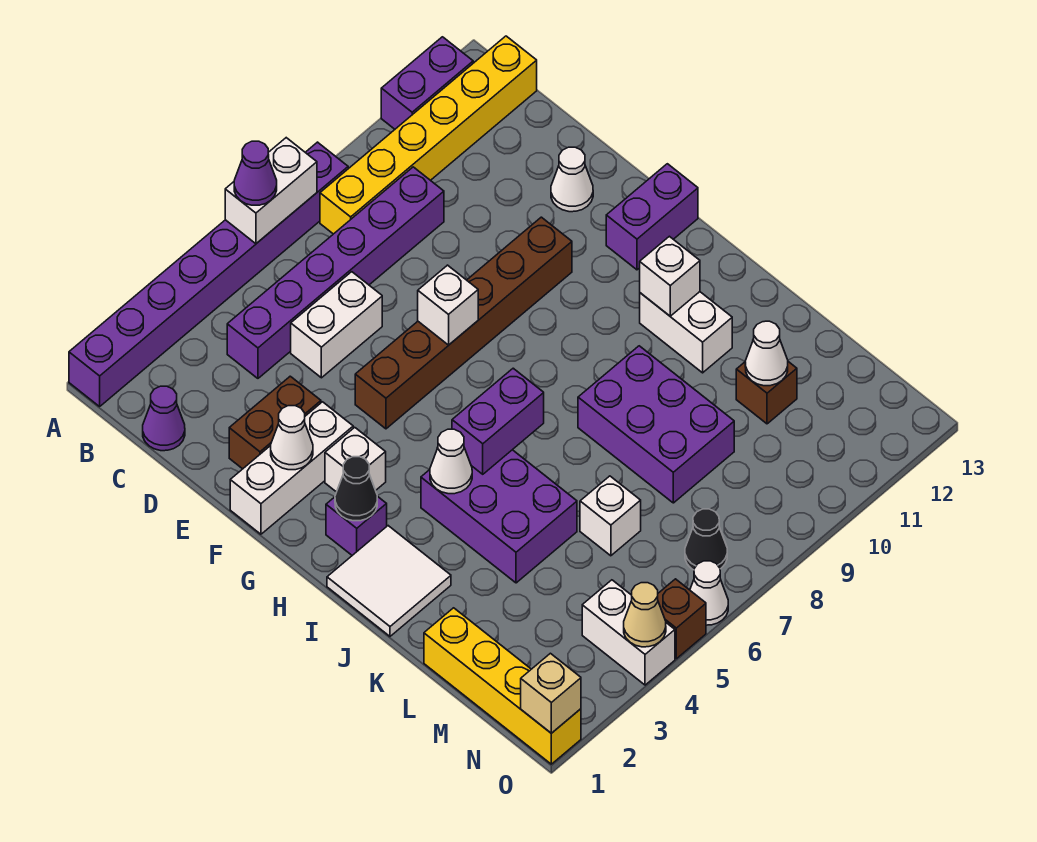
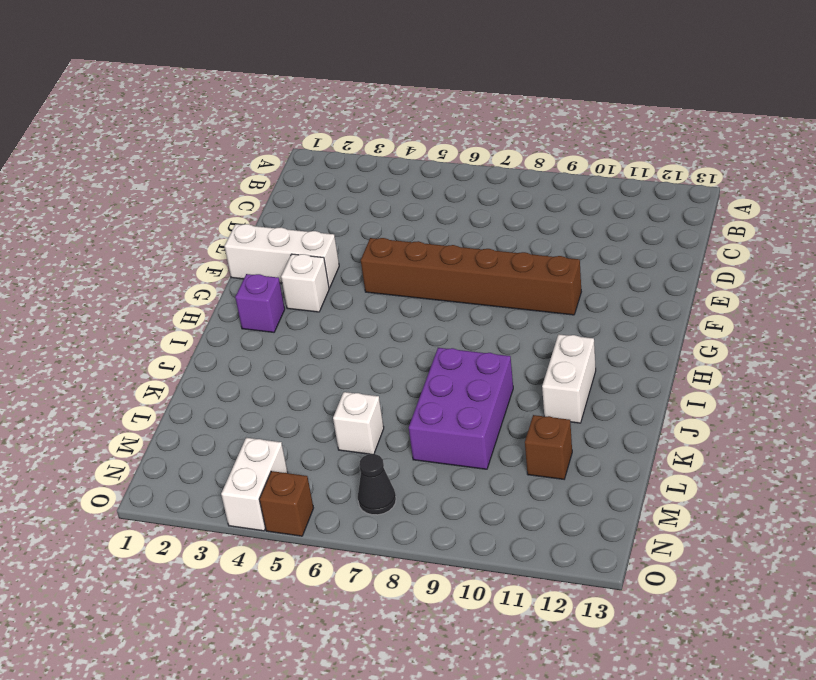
none -> purple 1x8 brick [69,142,348,406]
none -> purple 1x2 brick [381,37,473,129]
none -> yellow 1x6 brick [320,36,537,234]
none -> purple 1x1 cone [143,386,185,451]

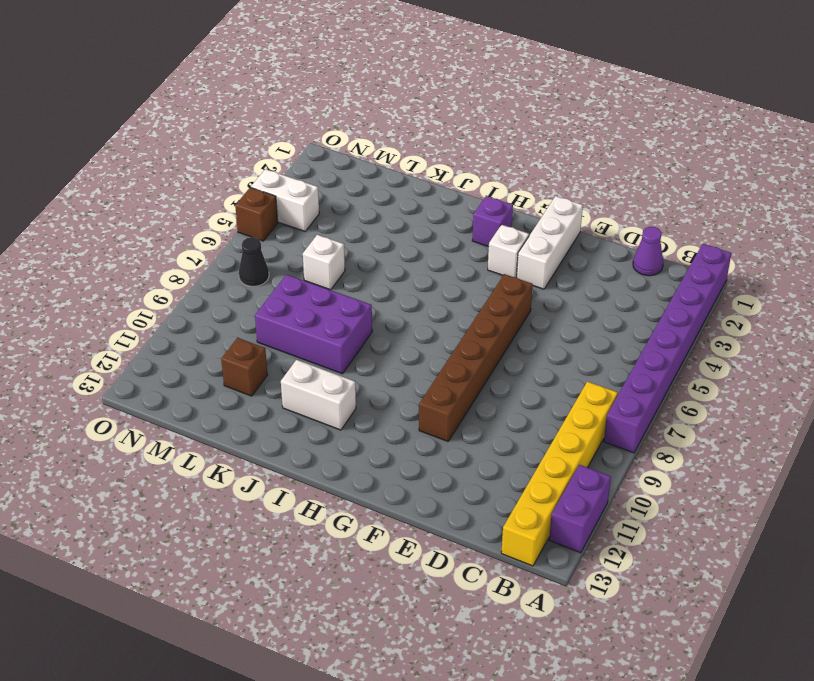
none -> purple 1x6 brick [227,167,444,378]
none -> white 1x2 brick [291,272,382,378]
none -> brown 1x2 brick [229,376,321,469]
none -> white 1x1 cone [551,147,593,212]

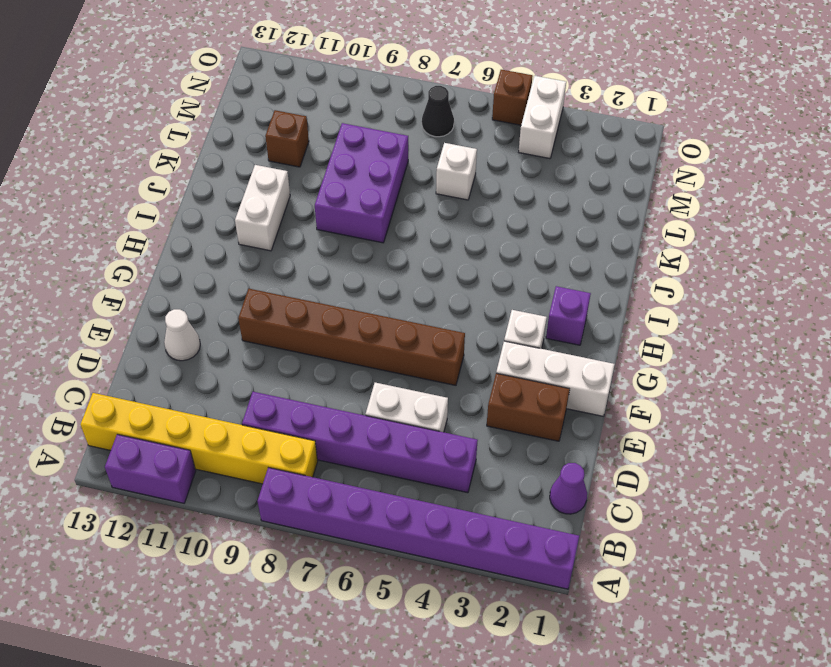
none -> purple 1x2 brick [606,164,698,270]
none -> white 2x2 tile [327,526,451,636]
none -> purple 2x3 brick [421,450,577,583]
none -> yellow 1x4 brick [424,608,581,764]

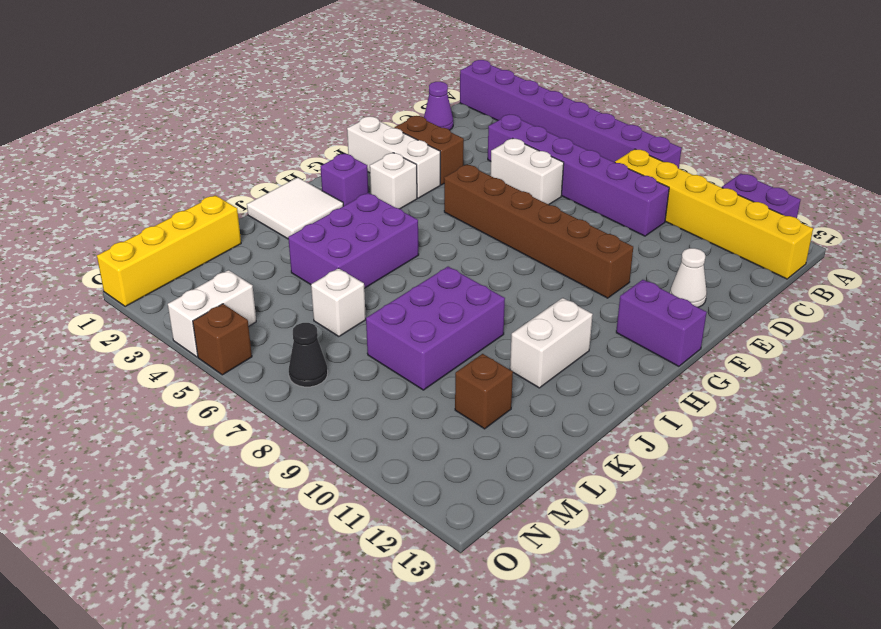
none -> white 1x1 cone [690,561,728,625]
none -> white 1x2 brick [225,138,317,244]
none -> white 1x1 cone [271,406,313,470]
none -> white 1x1 brick [418,265,478,345]

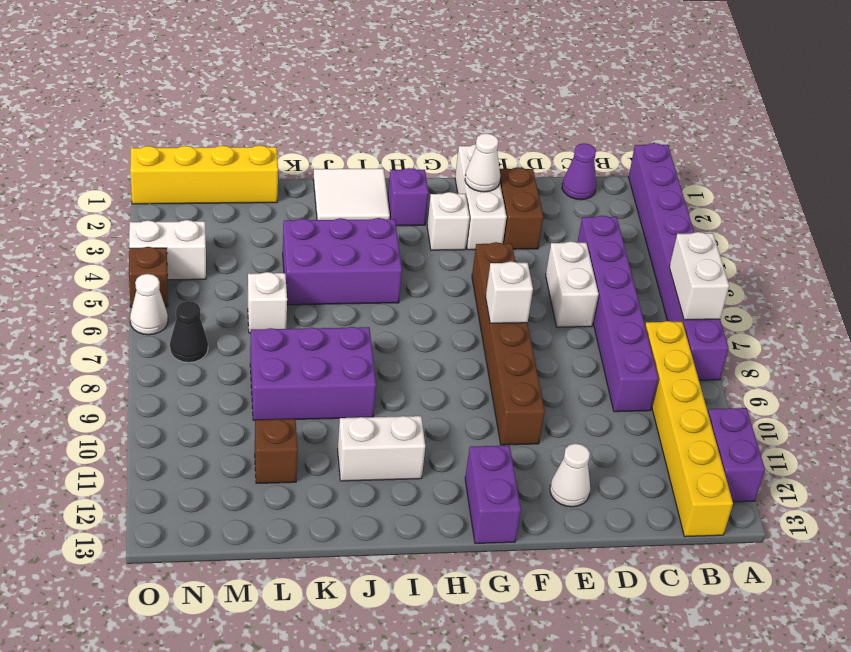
none -> black 1x1 cone [335,457,377,521]
none -> white 1x1 cone [430,429,472,494]
none -> purple 1x2 brick [452,368,544,474]
none -> white 1x1 brick [640,236,700,316]

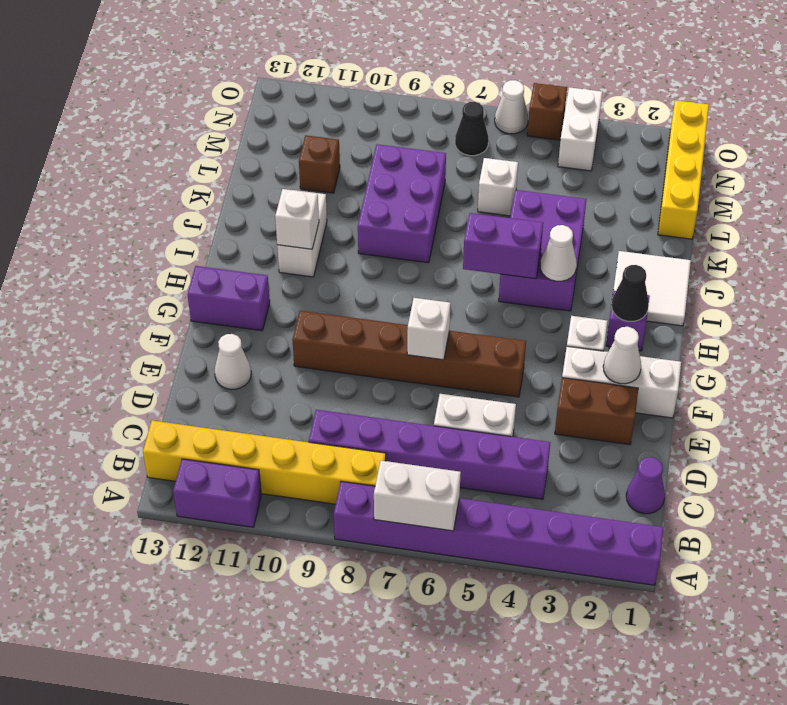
none -> white 1x1 cone [745,321,788,386]
none -> tan 1x1 brick [521,653,581,733]
none -> tan 1x1 cone [624,583,666,647]
none -> purple 1x1 cone [234,141,277,205]

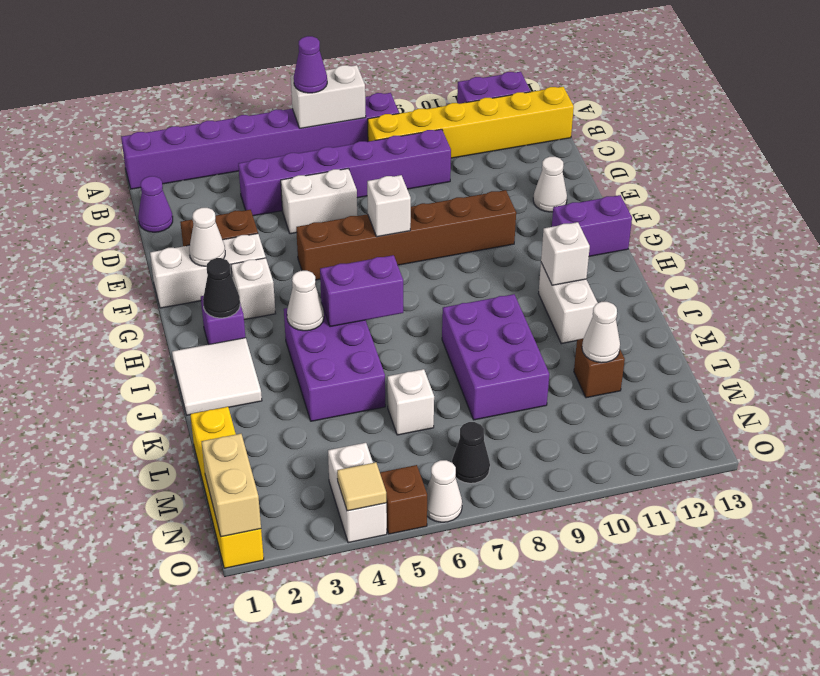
tan 1x2 brick [201,434,261,537] -> tan 1x1 brick [521,653,581,733]
tan 1x1 tile [337,462,386,511] -> tan 1x1 cone [624,583,666,647]

